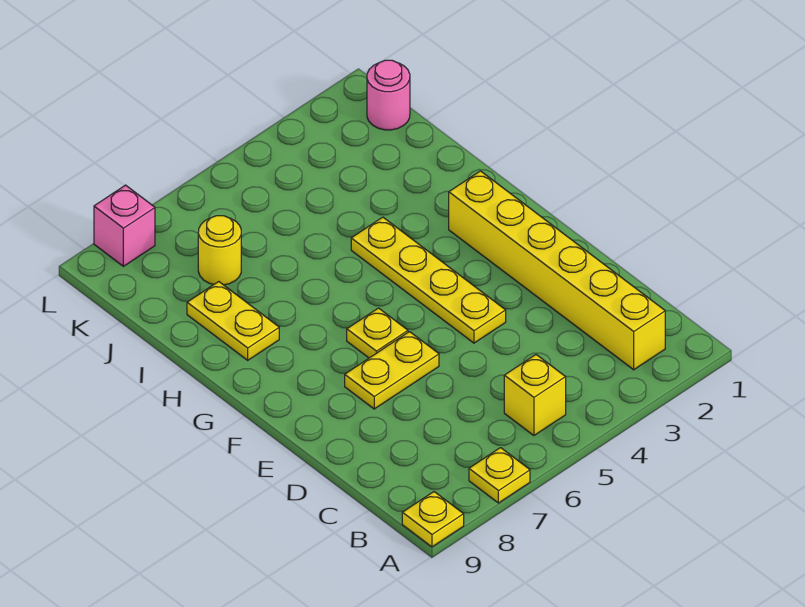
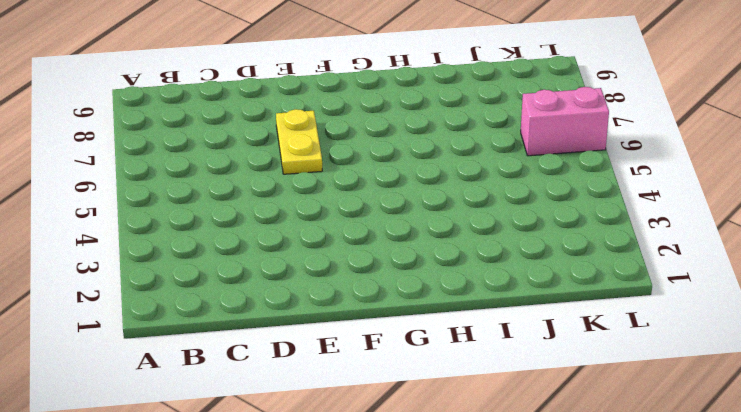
pink 1x2 brick [521,87,609,156] -> none
none -> yellow 1x1 plate [469,448,530,503]
none -> yellow 1x1 plate [402,492,464,547]

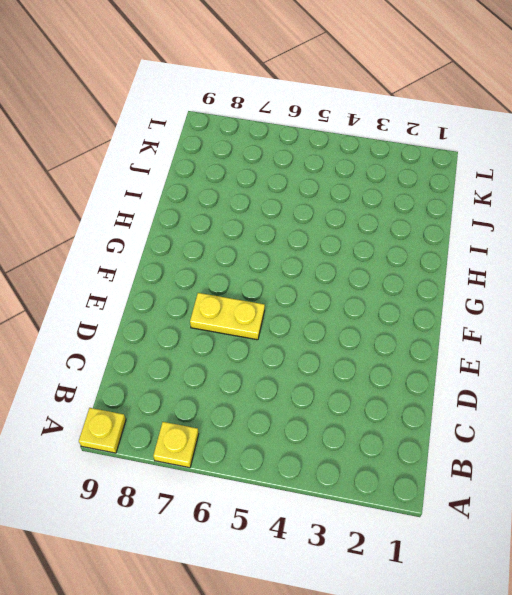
none -> yellow 1x6 brick [449,171,665,370]
none -> yellow 1x1 brick [504,355,566,435]

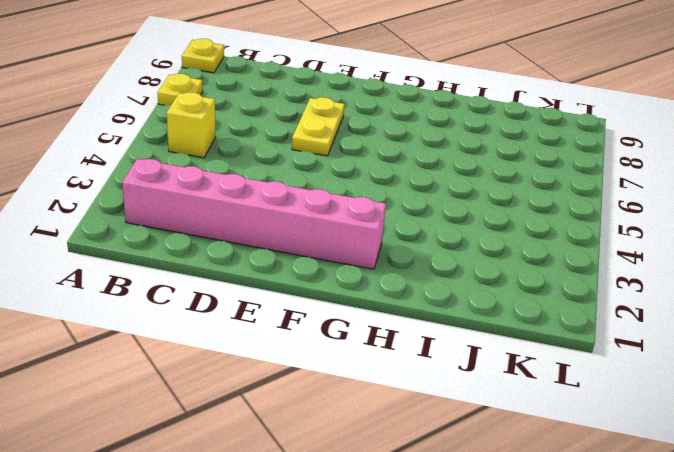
pink 1x6 brick [122,159,386,269] -> yellow 1x6 brick [449,171,665,370]
none -> yellow 1x4 plate [351,217,506,343]
none -> yellow 1x1 plate [347,308,408,358]

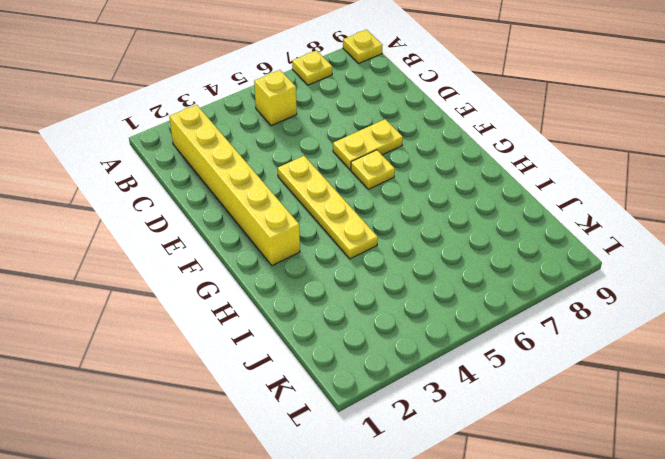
none -> yellow 1x2 plate [187,282,279,360]
none -> yellow 1x1 round brick [198,216,241,285]

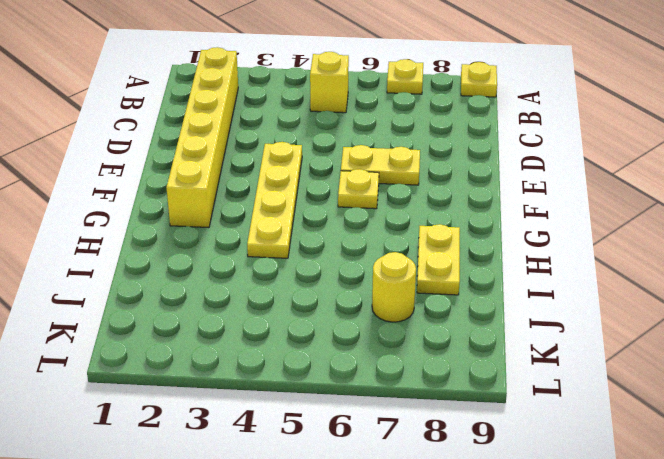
none -> pink 1x1 round brick [367,60,410,130]
none -> pink 1x1 brick [94,185,155,266]

